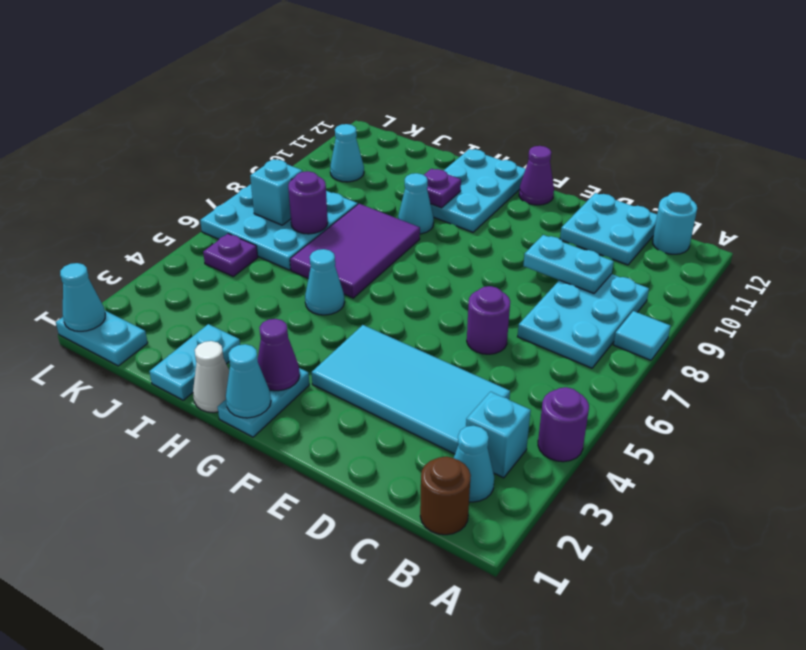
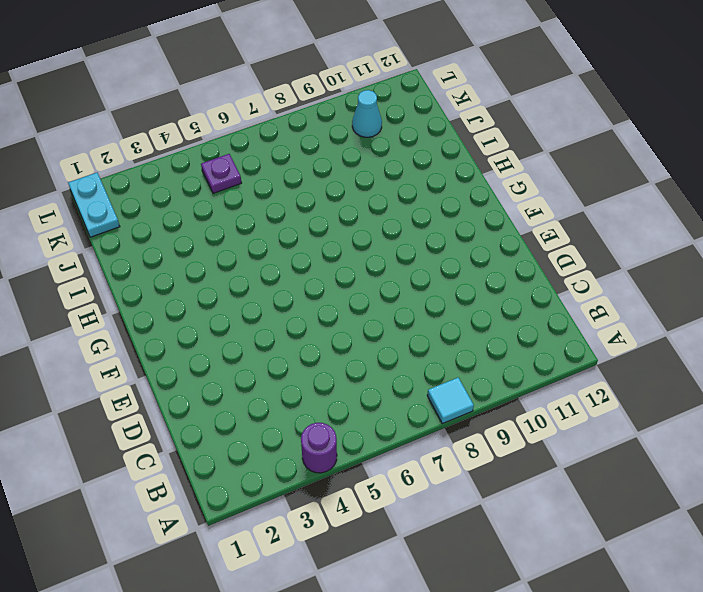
none -> brown 1x1 round brick [420,456,471,535]
none -> cyan 1x1 cone [454,426,494,502]
none -> cyan 1x1 brick [466,392,531,478]

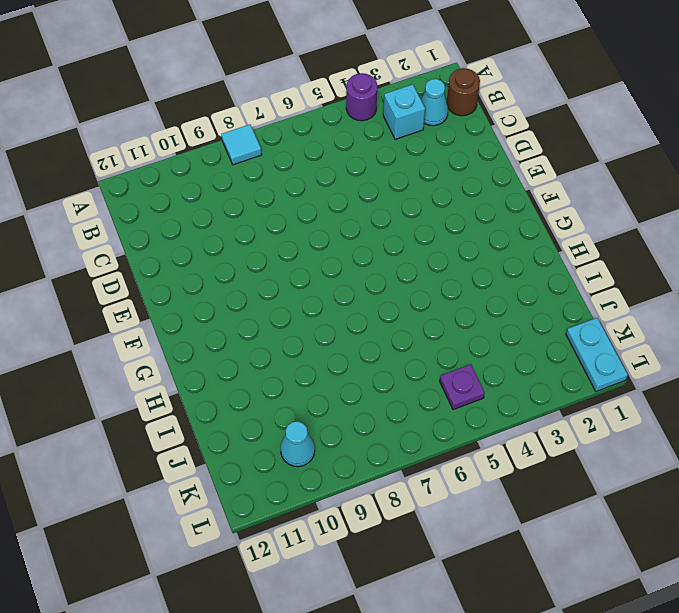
none -> cyan 2x3 plate [518,274,649,368]
none -> cyan 1x1 round brick [653,192,697,254]
none -> cyan 2x4 tile [312,325,510,454]

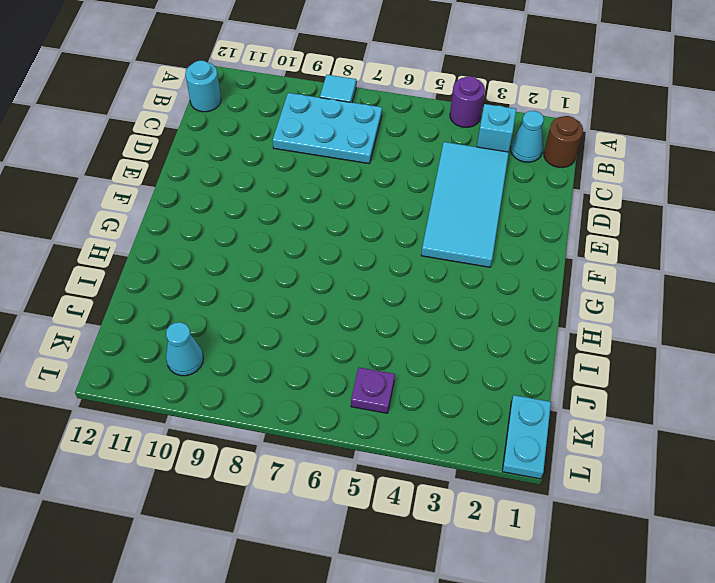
none -> cyan 2x2 plate [560,193,657,265]
none -> purple 1x1 round brick [467,286,510,354]
none -> purple 1x1 cone [519,146,554,205]

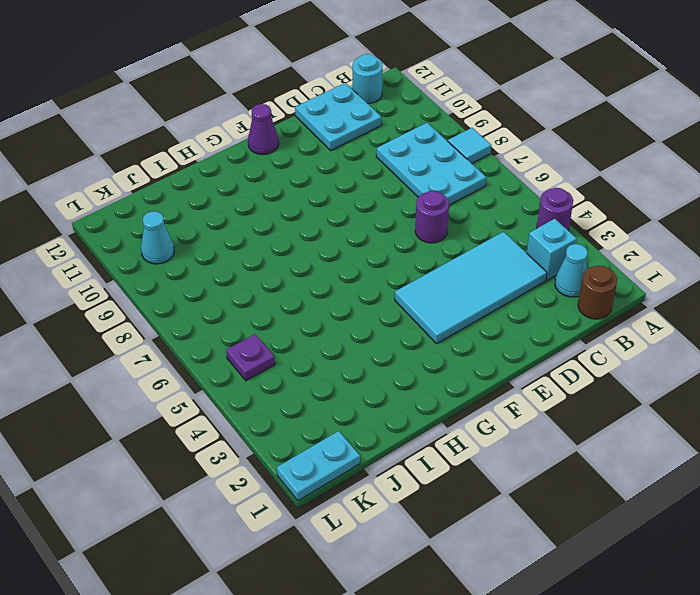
none -> cyan 1x2 plate [218,368,309,437]
none -> cyan 2x3 plate [431,149,525,232]
none -> white 1x1 cone [193,341,229,413]

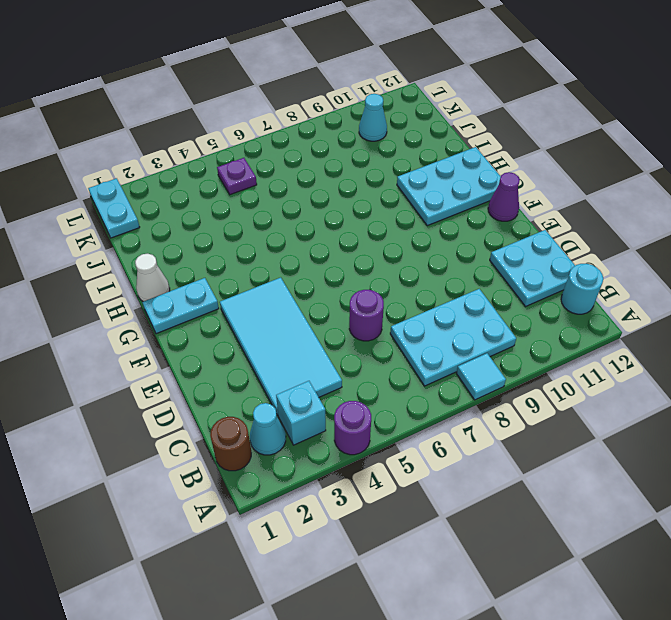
none -> cyan 1x1 cone [305,249,344,315]
none -> purple 2x3 tile [290,204,420,298]
none -> cyan 1x1 cone [398,173,434,234]

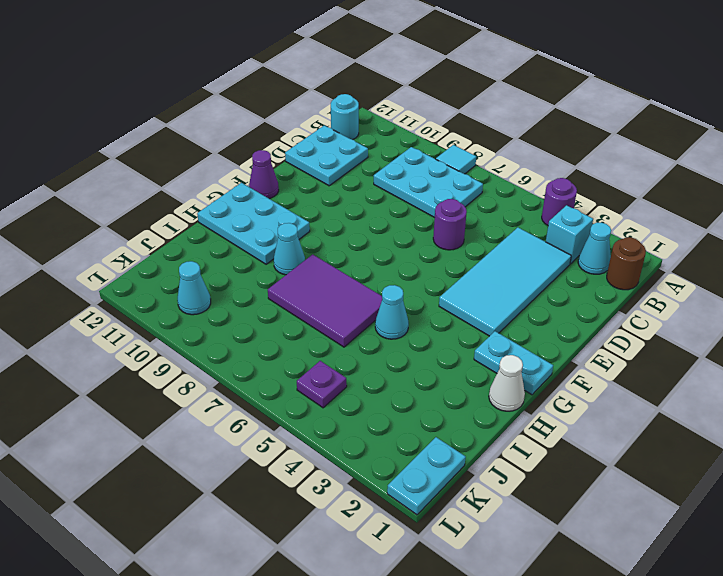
none -> cyan 1x2 plate [149,324,240,400]
none -> cyan 3x3 plate [200,184,358,270]
none -> cyan 1x2 plate [523,235,614,293]

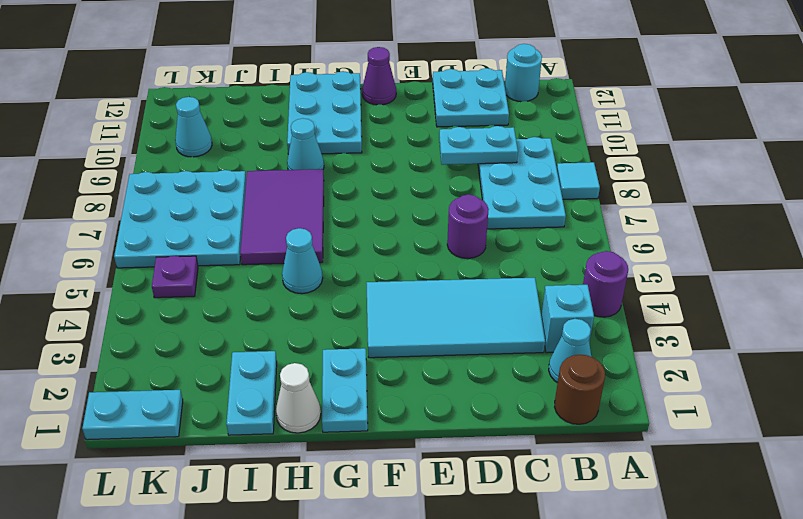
none -> cyan 1x1 cone [226,344,271,418]
none -> purple 1x1 cone [258,319,300,391]
none -> purple 1x1 plate [424,169,461,208]

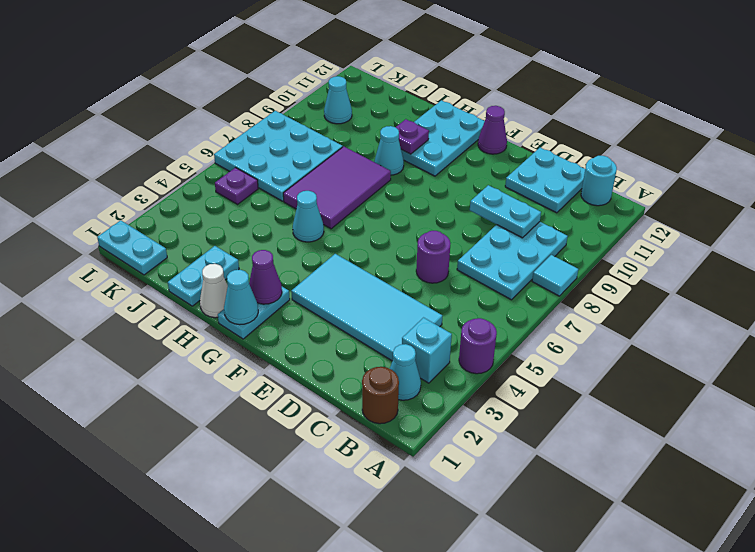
none -> purple 1x1 round brick [288,171,328,234]
none -> cyan 1x1 brick [250,159,302,225]
none -> cyan 1x1 cone [60,263,105,331]

